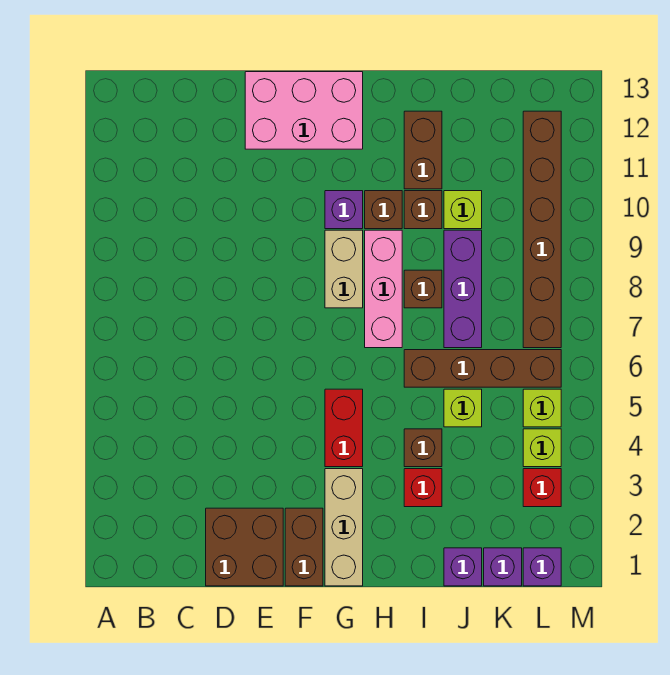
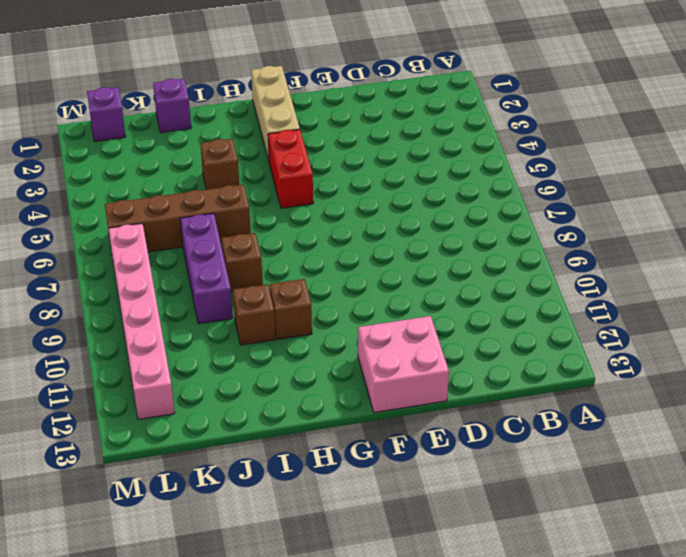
pink 2x2 brick [358,316,449,413] -> pink 2x3 brick [245,72,363,149]
pink 1x6 brick [108,224,175,419] -> brown 1x6 brick [523,111,561,348]
none -> brown 2x2 brick [206,508,283,586]
none -> brown 1x2 brick [285,508,323,586]
none -> tan 1x2 brick [325,230,363,308]

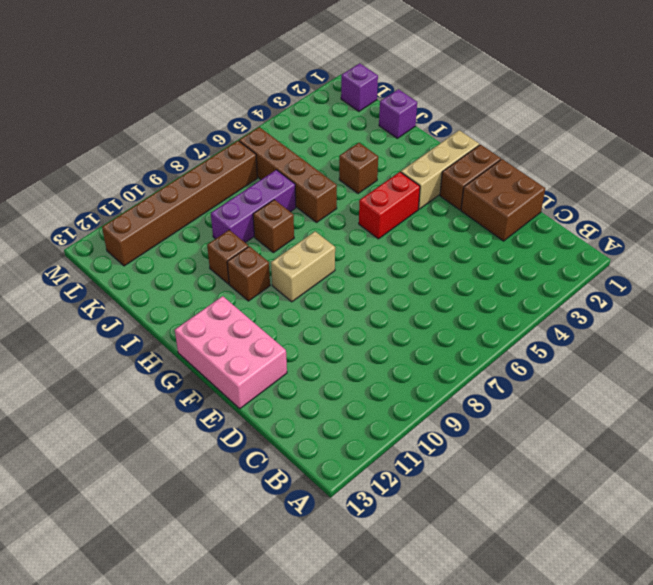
none -> purple 1x1 brick [325,191,363,229]
none -> pink 1x3 brick [365,230,402,348]
none -> red 1x1 brick [404,469,442,507]

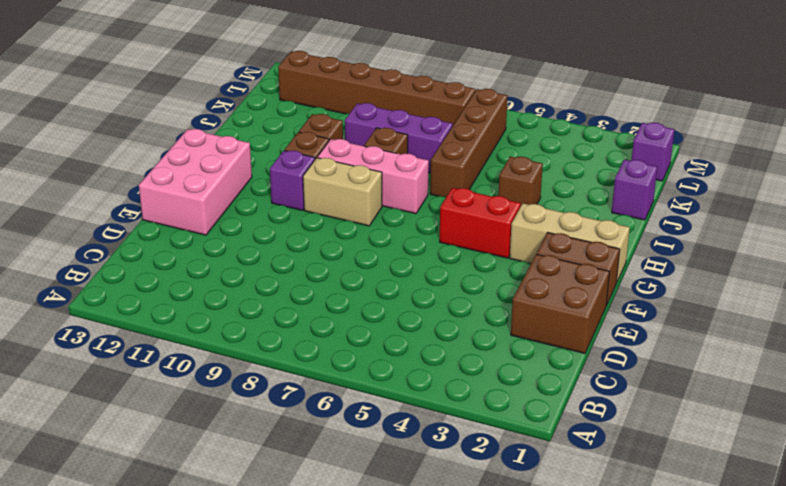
none -> red 1x1 brick [404,469,442,507]
none -> brown 1x2 brick [404,111,442,189]
none -> lime 1x1 brick [444,389,482,427]

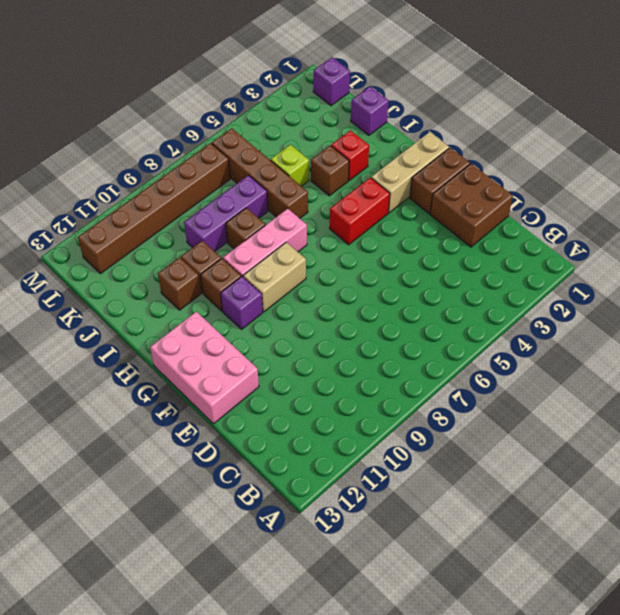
brown 1x1 brick [158,257,201,310] -> brown 1x2 brick [404,111,442,189]
none -> lime 1x1 brick [444,191,482,229]
none -> purple 1x1 brick [484,548,522,586]
none -> red 1x1 brick [523,469,561,507]

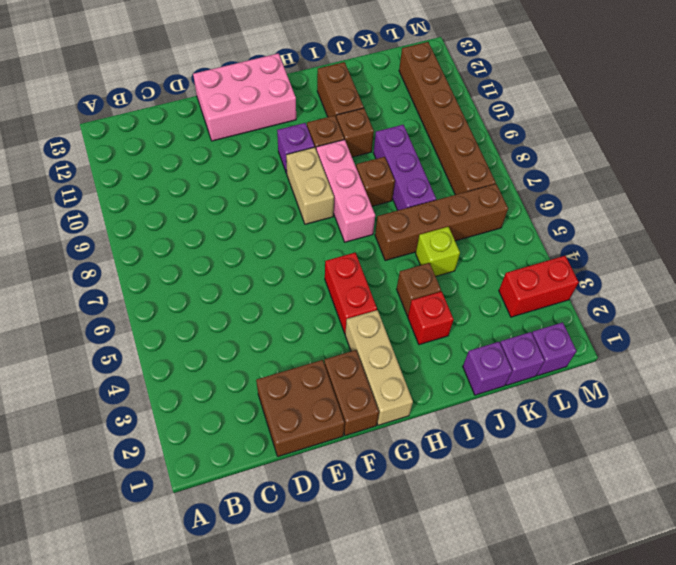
red 1x2 brick [499,256,579,317] -> red 1x1 brick [523,469,561,507]
none -> lime 1x1 brick [444,191,482,229]
none -> lime 1x1 brick [523,429,561,467]
none -> lime 1x1 brick [523,389,561,427]

